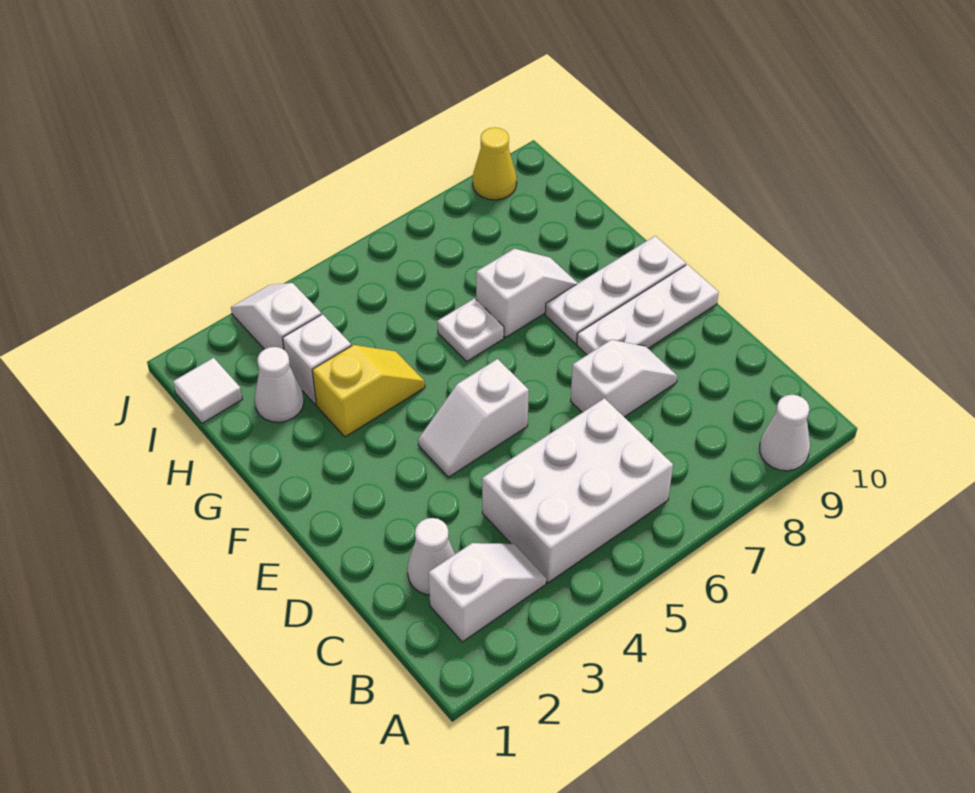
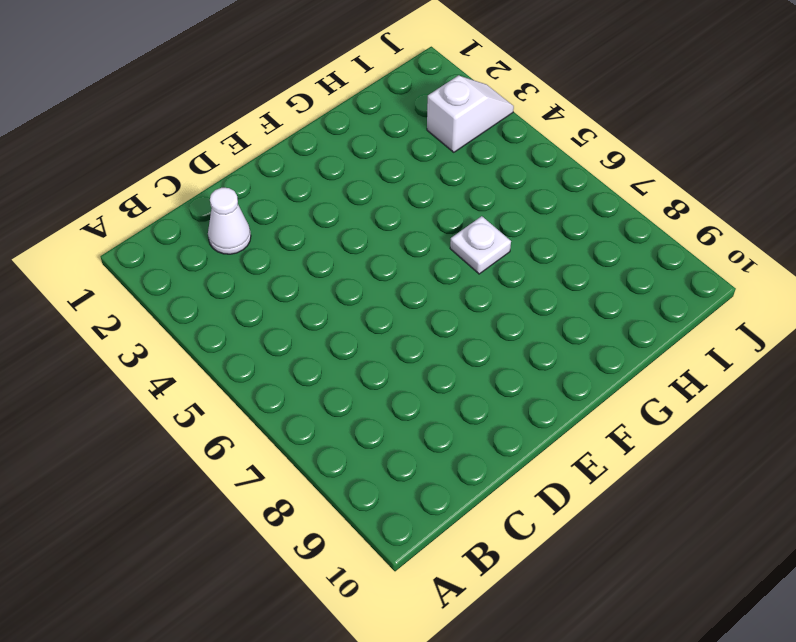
none -> white 1x1 cone [760,395,810,471]
none -> white 1x2 slope [429,543,546,642]
none -> white 2x3 brick [482,398,673,583]

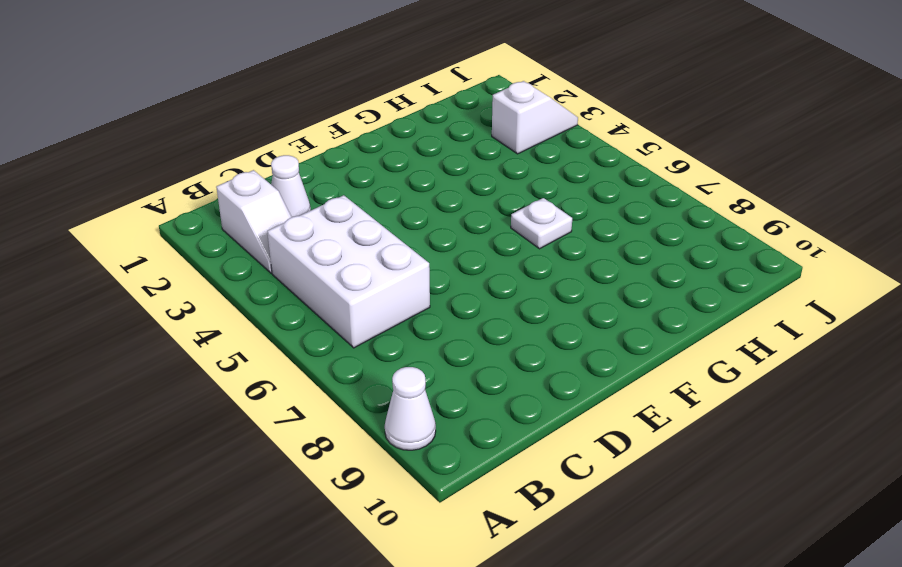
none -> white 1x2 slope [571,340,677,417]
none -> white 1x2 slope [418,359,529,477]
none -> white 1x3 plate [577,264,719,355]

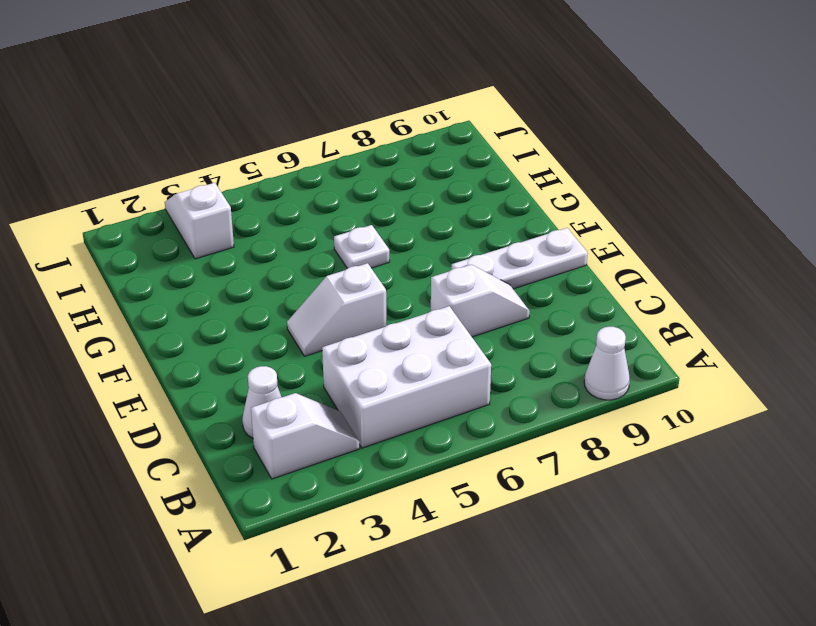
none -> white 1x3 plate [545,236,686,344]
none -> yellow 1x2 slope [312,345,425,437]
none -> white 1x2 slope [476,249,578,337]

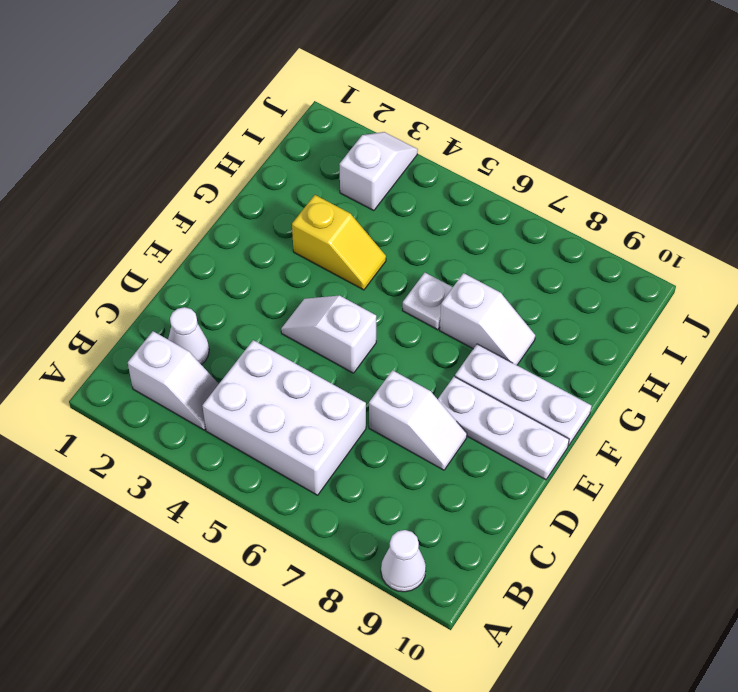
none -> white 1x1 cone [254,347,304,422]
none -> white 1x1 brick [283,314,351,405]
none -> white 1x1 tile [173,358,242,423]

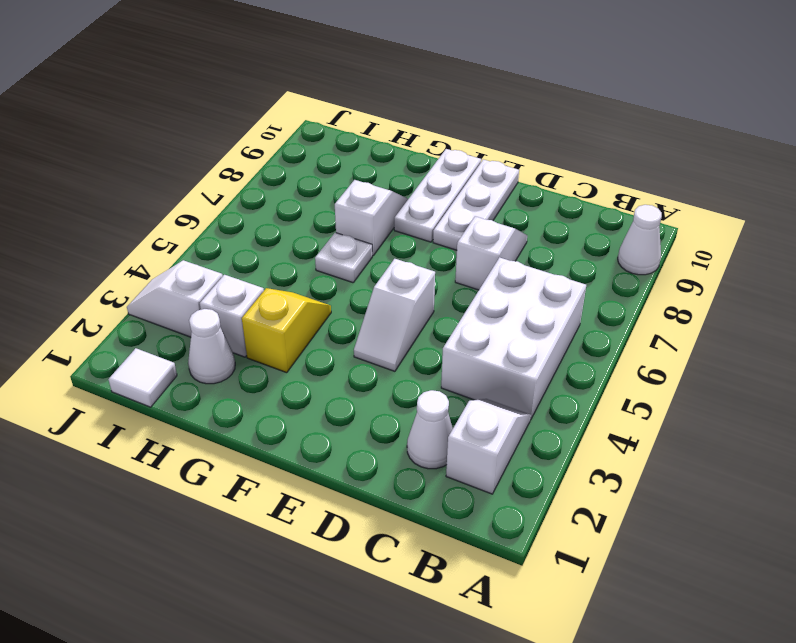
none -> yellow 1x1 cone [473,128,517,200]

